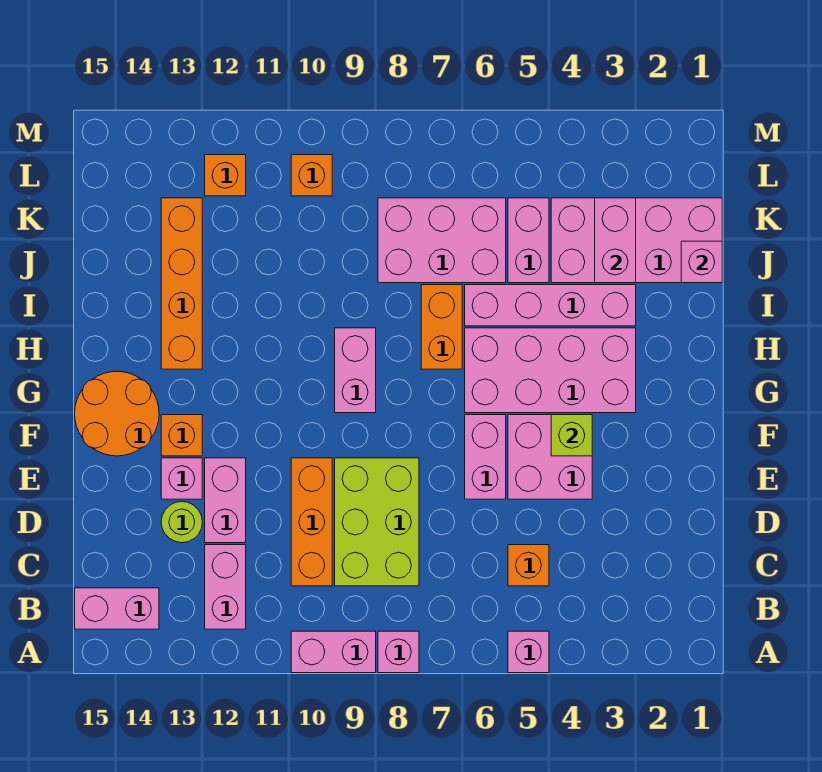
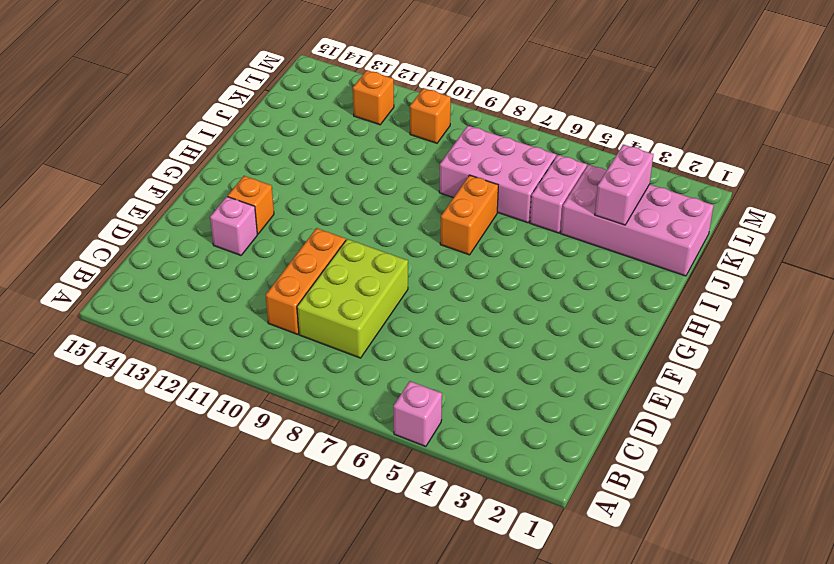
none -> pink 1x1 brick [378,631,419,673]
none -> pink 1x2 brick [291,631,376,673]
none -> pink 1x2 brick [205,545,246,629]

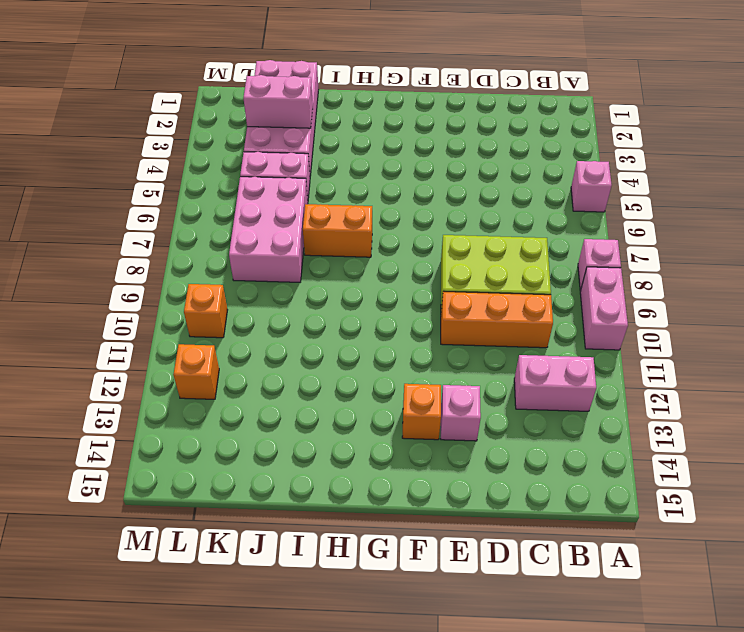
none -> pink 1x2 brick [75,588,159,629]
none -> orange 1x1 brick [508,545,549,586]
none -> pink 1x2 brick [205,458,246,543]

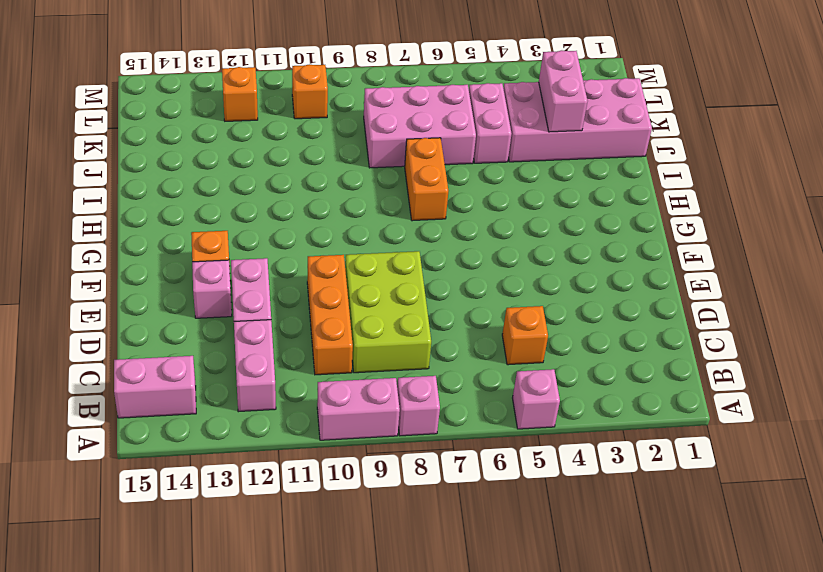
none -> lime 1x1 round brick [161,501,202,543]
none -> pink 2x2 brick [508,415,592,499]
none -> pink 1x2 brick [465,415,506,499]

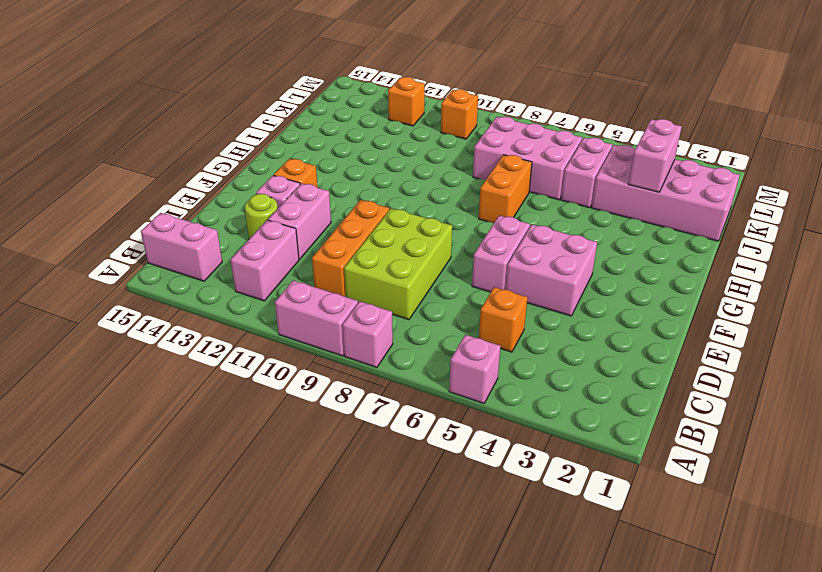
none -> orange 2x2 round brick [75,371,159,456]
none -> pink 2x4 brick [465,328,636,413]
none -> pink 1x2 brick [335,328,376,413]

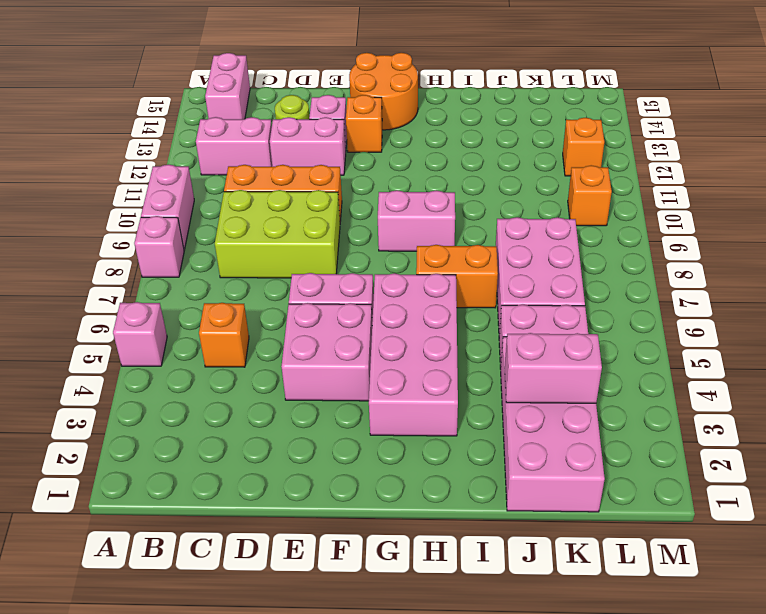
none -> orange 1x4 brick [161,198,202,369]
none -> pink 1x4 brick [465,285,636,326]
none -> lime 1x1 brick [551,415,592,456]

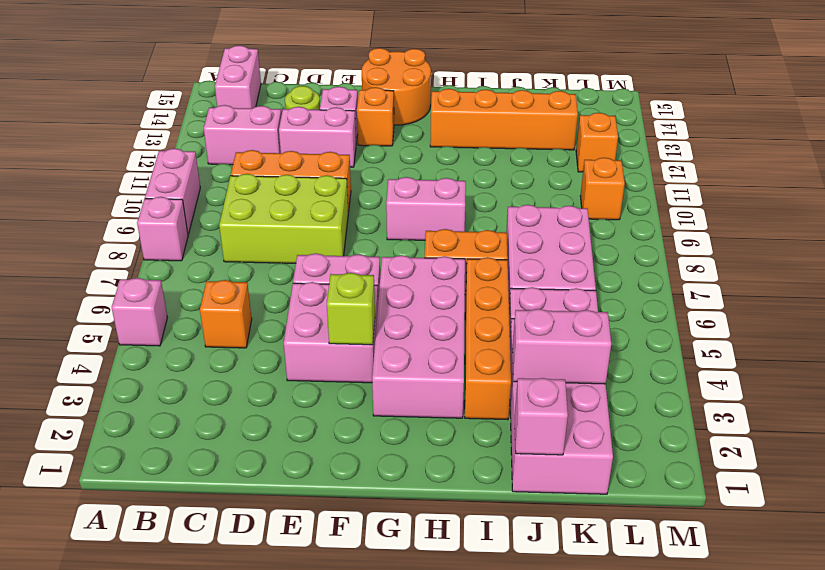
orange 1x4 brick [465,257,511,420] -> pink 1x4 brick [465,285,636,326]

